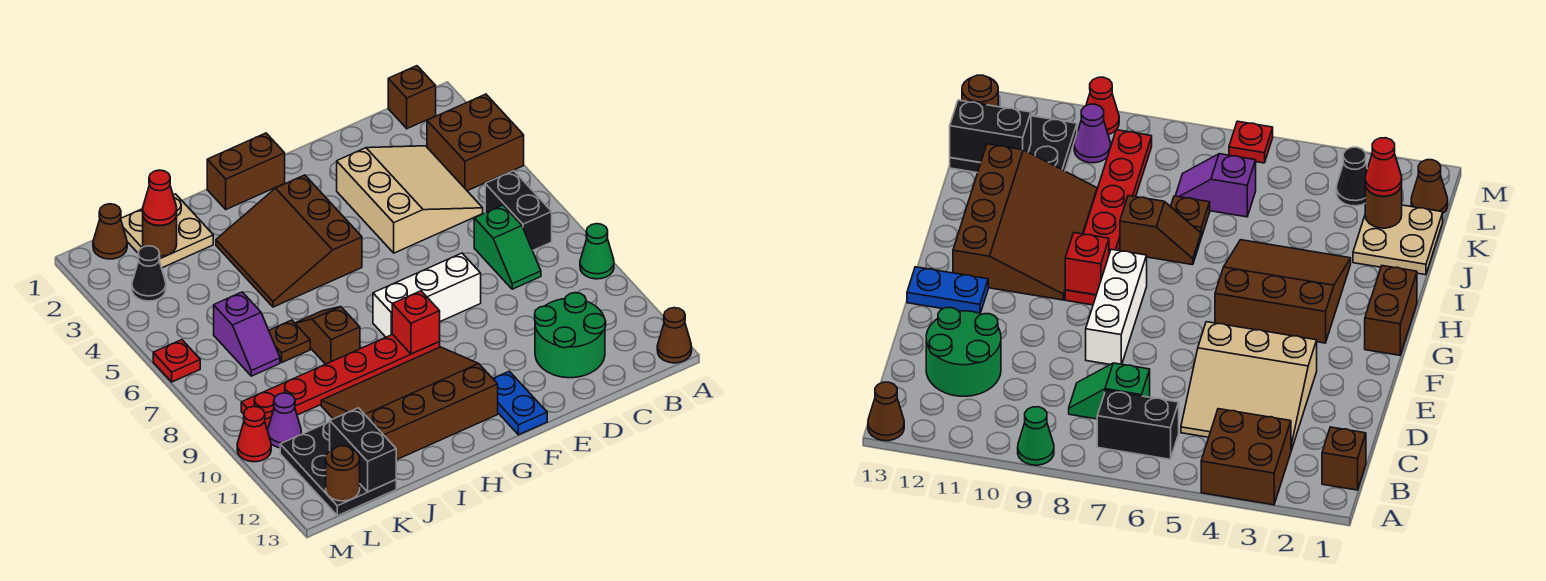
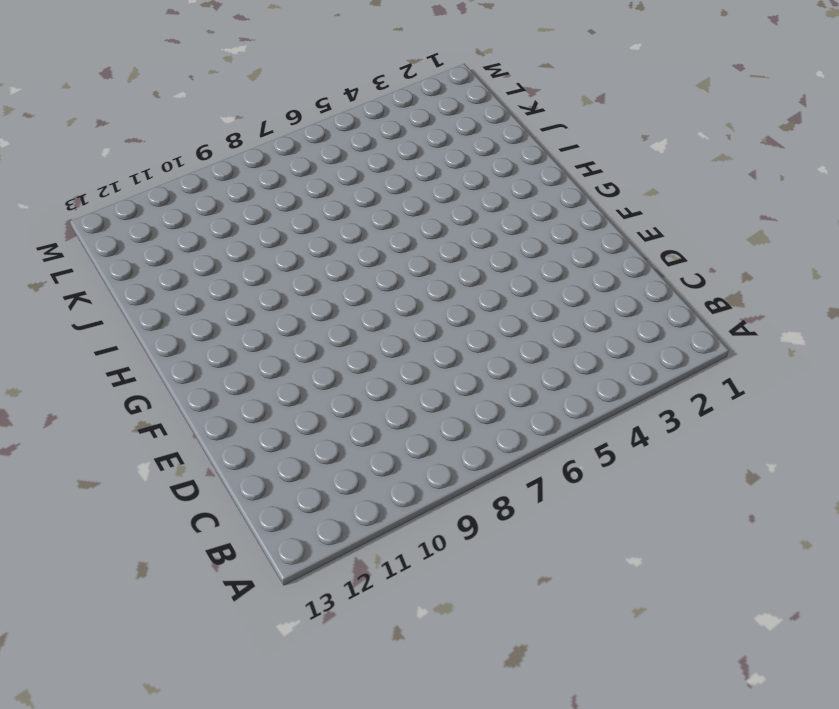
none -> brown 2x2 brick [427,94,524,191]
none -> green 1x1 cone [580,224,614,279]
none -> brown 1x1 cone [657,308,692,363]

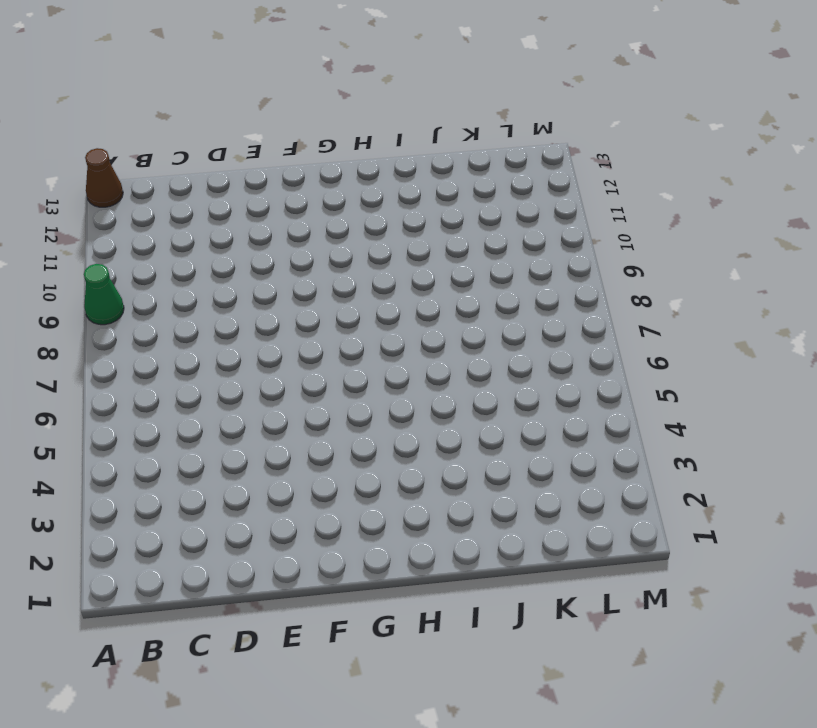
none -> brown 2x2 brick [427,94,524,191]
none -> brown 1x1 brick [388,66,436,129]
none -> black 1x2 brick [485,171,552,251]

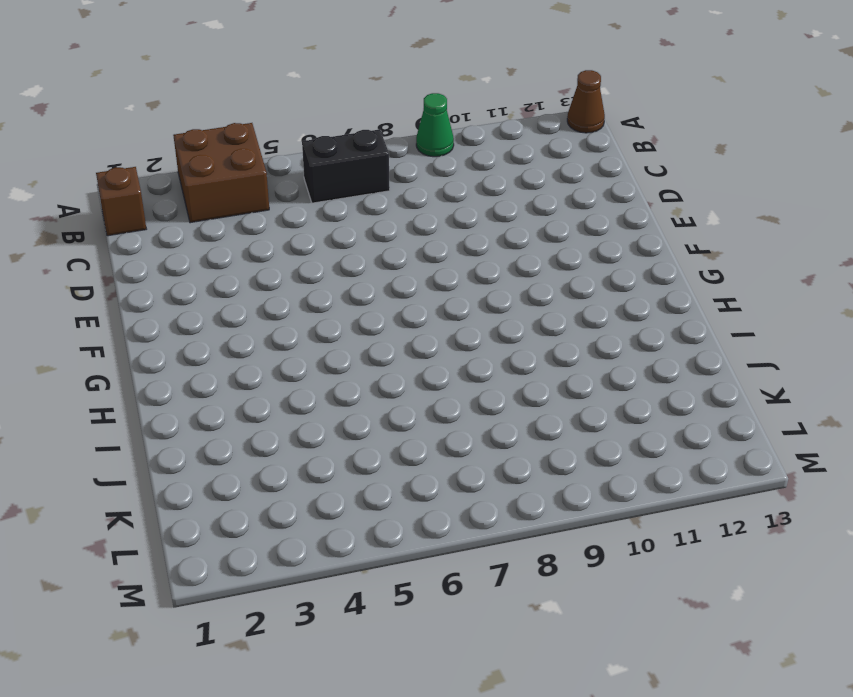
none -> tan 3x3 slope [337,146,483,253]
none -> green 1x2 slope [474,205,541,289]
none -> green 2x2 round brick [535,293,606,378]

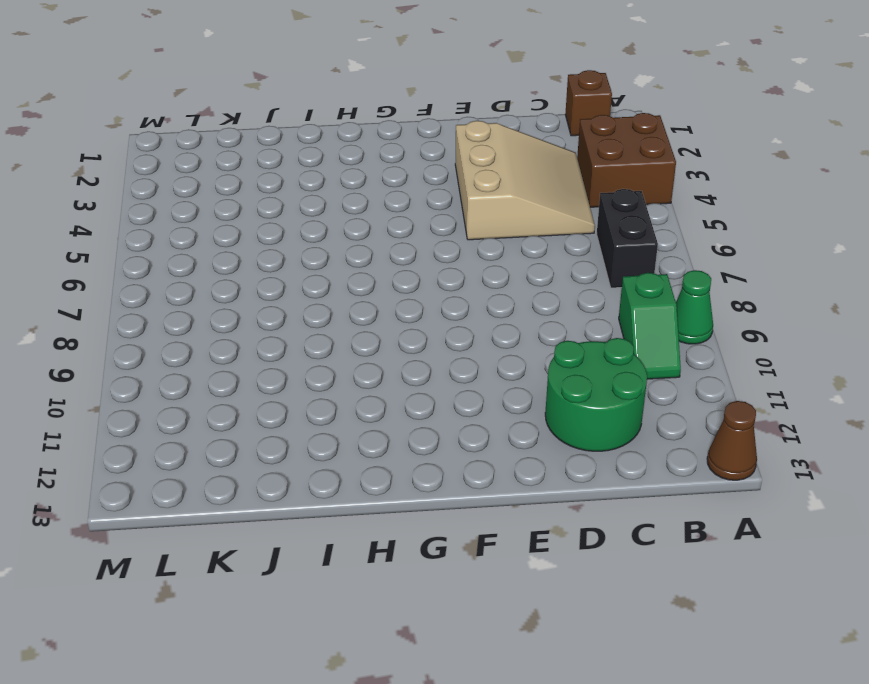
green 1x2 slope [619,273,681,379] -> green 1x2 slope moved to [474,205,541,289]
none -> white 1x3 brick [373,253,481,337]
none -> blue 1x2 plate [493,371,547,435]
none -> brown 1x2 brick [207,133,285,209]

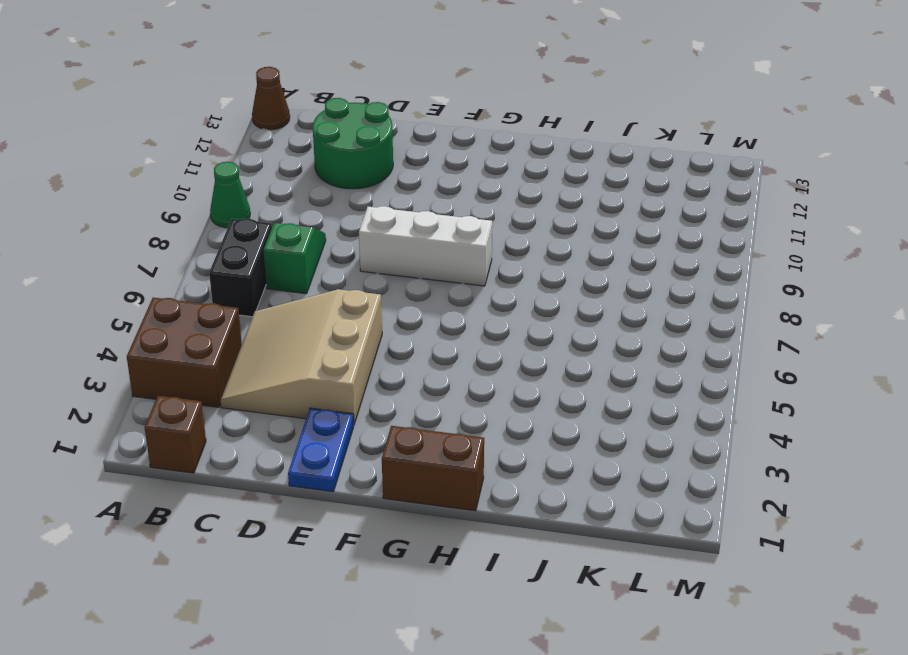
blue 1x2 plate [288,408,354,492] -> blue 1x2 plate moved to [493,371,547,435]
none -> brown 3x3 slope [216,175,362,307]
none -> red 1x6 plate [241,334,440,428]
none -> brown 3x4 slope [321,347,498,460]

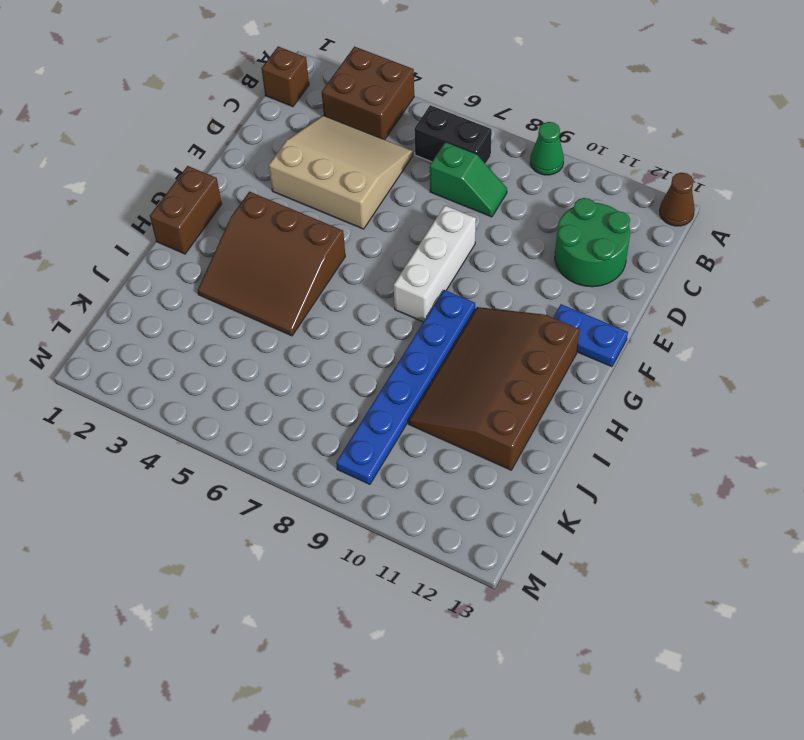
blue 1x6 plate [336,290,475,484] -> red 1x6 plate [241,334,440,428]
none -> brown 1x2 slope [295,307,360,364]
none -> tan 2x2 plate [121,194,213,268]
none -> brown 1x1 plate [269,320,310,362]

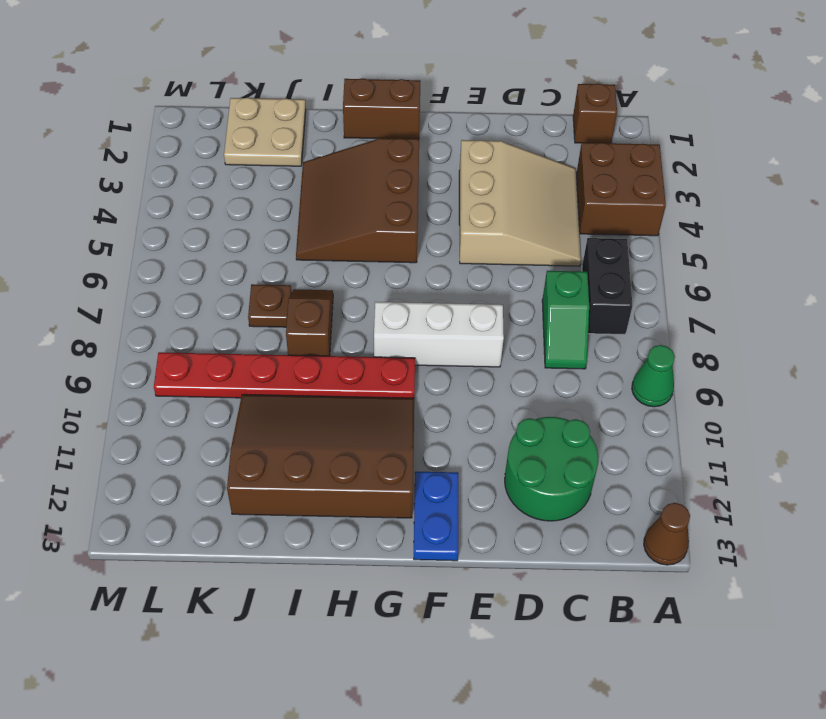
none -> purple 1x2 slope [214,292,280,376]
none -> black 2x3 plate [280,422,396,516]
none -> brown 1x1 cone [93,204,127,259]

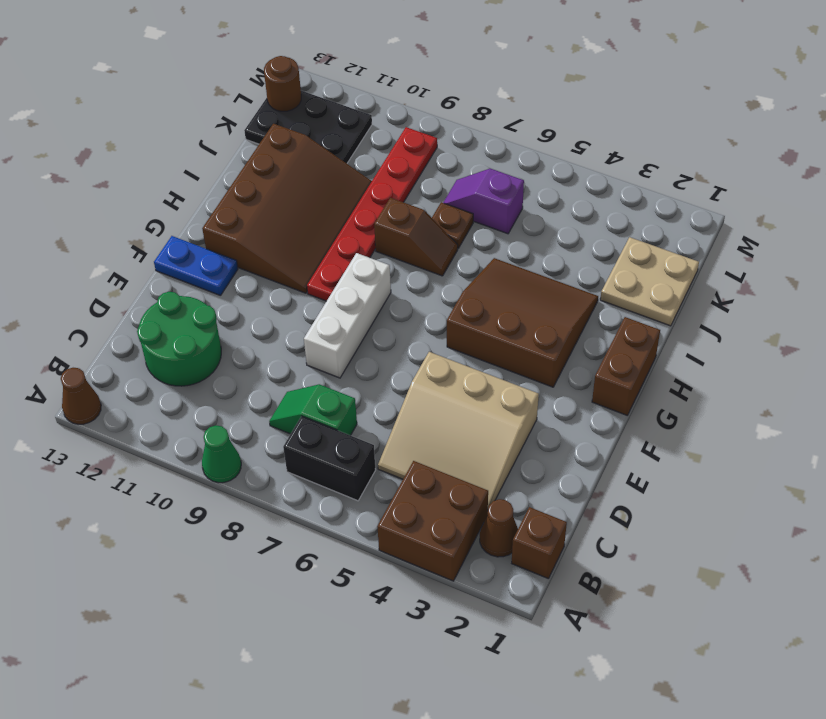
brown 1x1 cone [480,499,518,557] -> brown 1x1 cone moved to [93,204,127,259]
none -> black 1x1 cone [132,246,166,301]
none -> purple 1x1 cone [267,393,301,448]
none -> red 1x1 plate [153,340,200,382]

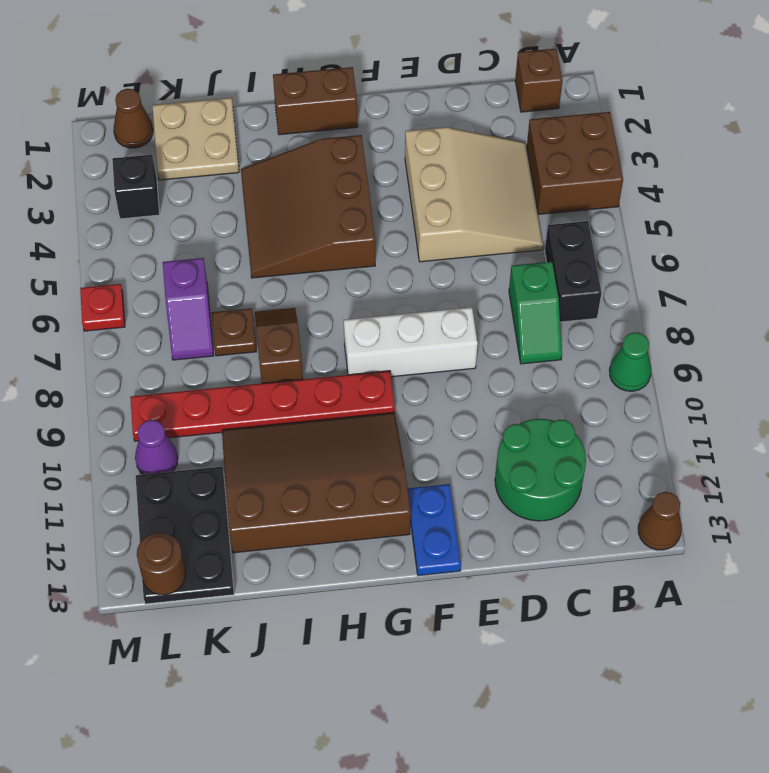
black 1x1 brick [112,155,159,219] -> black 1x1 cone [132,246,166,301]
none -> red 1x1 cone [237,406,271,462]
none -> red 1x1 brick [392,291,440,354]
none -> brown 1x1 round brick [143,216,177,256]

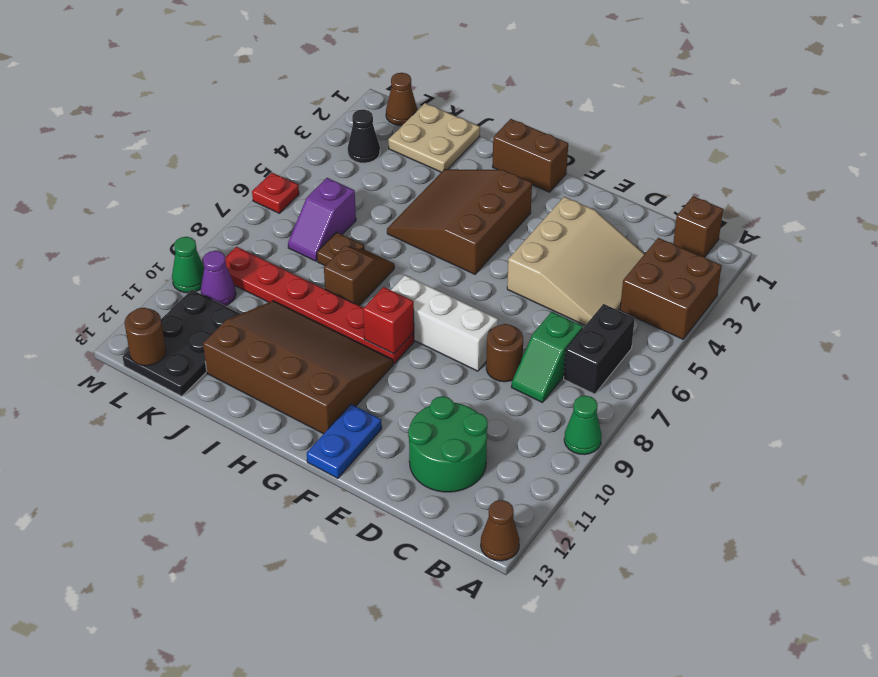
brown 1x1 round brick [486,324,523,382] -> brown 1x1 round brick moved to [143,216,177,256]
green 1x1 cone [172,237,204,293] -> red 1x1 cone [237,406,271,462]
none -> black 1x2 brick [330,408,396,492]
none -> red 1x1 cone [143,170,177,226]

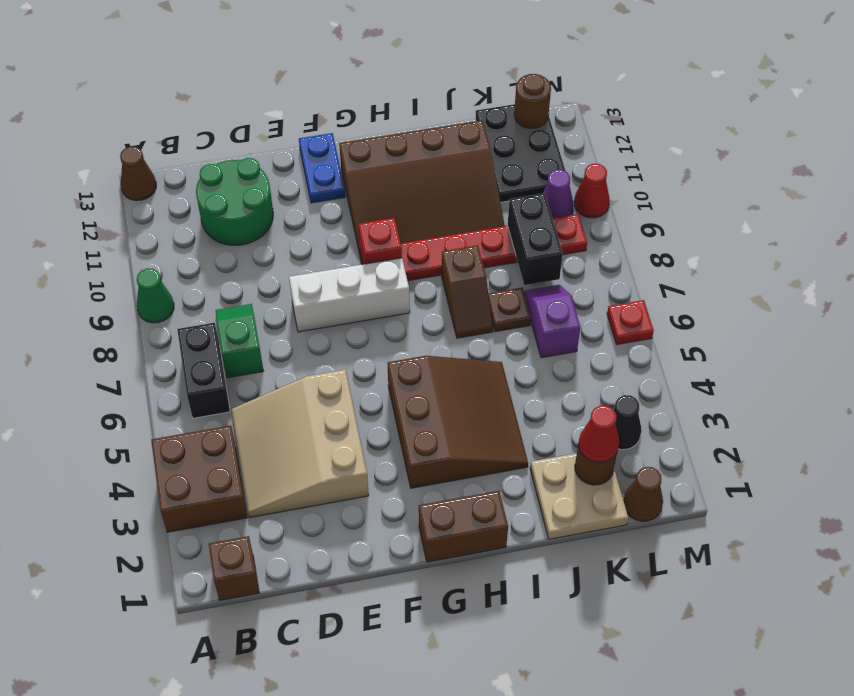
black 1x2 brick [508,193,563,285] -> black 1x2 brick moved to [330,408,396,492]

